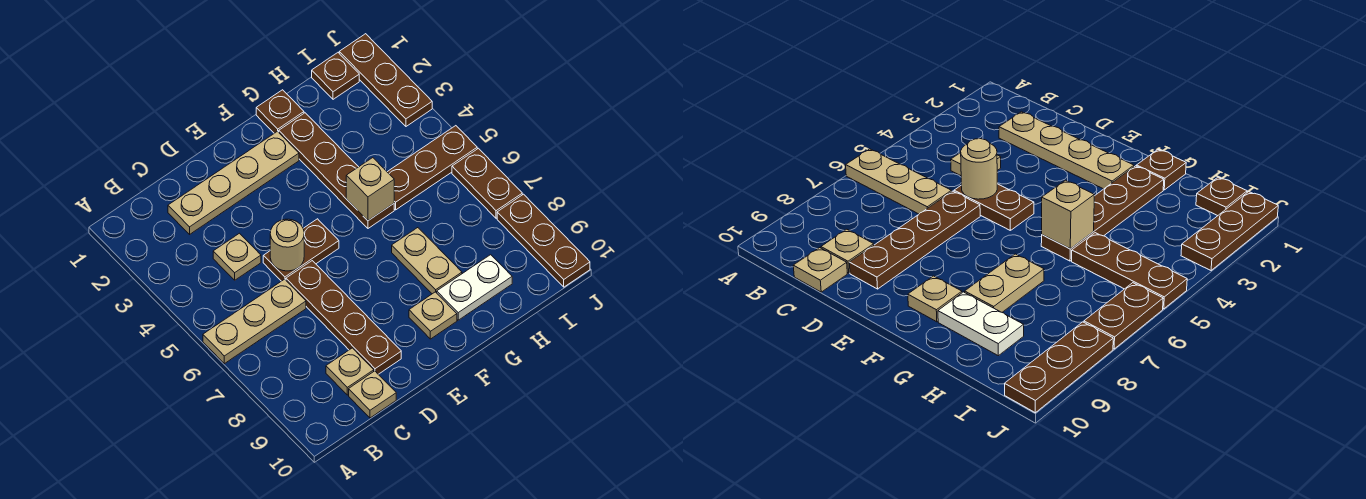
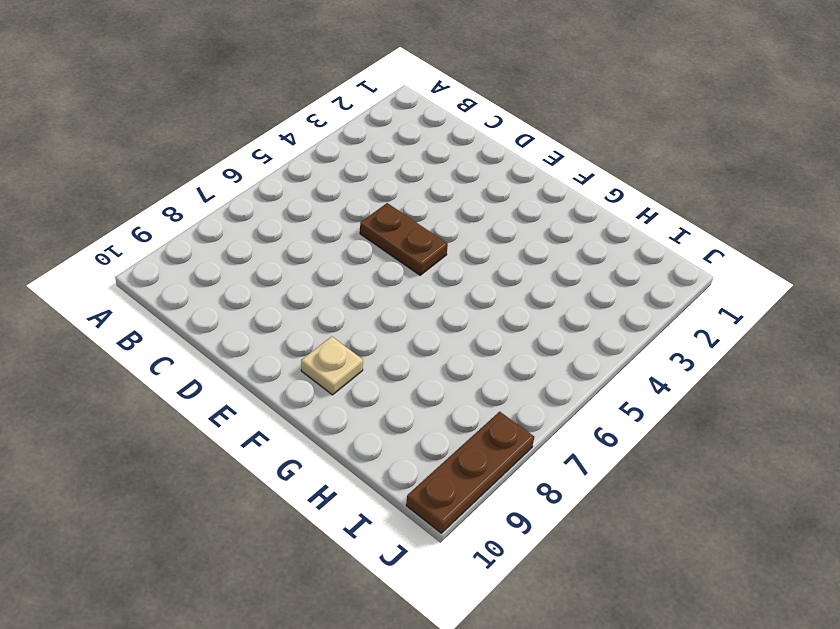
none -> tan 1x3 plate [203,279,306,364]
none -> tan 1x4 plate [168,131,299,234]
none -> tan 1x1 plate [213,233,261,280]

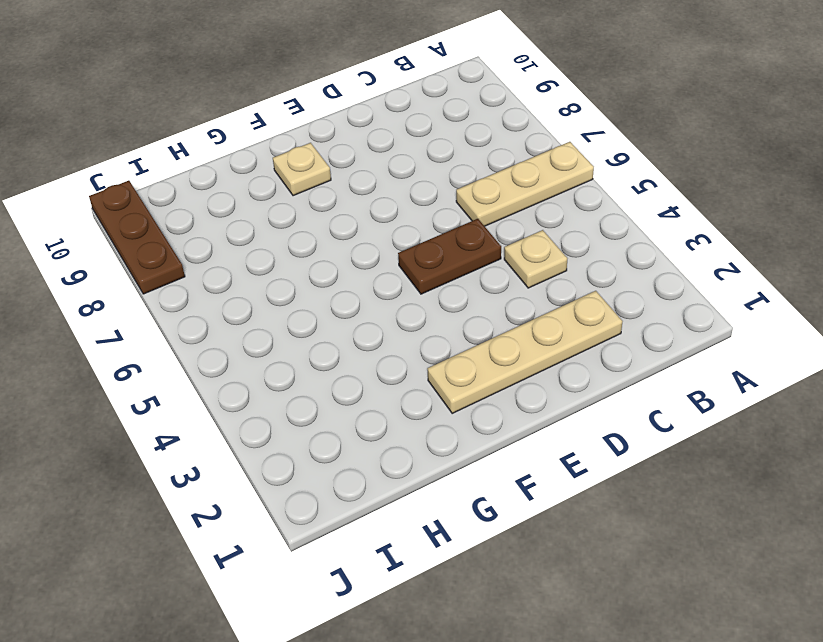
none -> tan 1x1 plate [326,348,374,395]
none -> tan 1x1 plate [349,371,396,418]
none -> brown 1x4 plate [286,261,401,374]

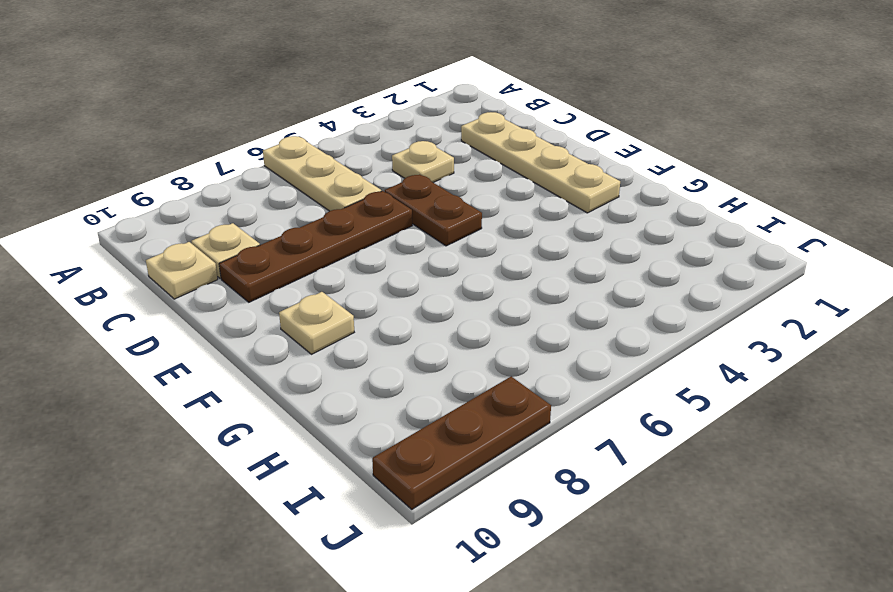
none -> brown 1x1 plate [256,90,304,133]
none -> brown 1x4 plate [279,113,394,228]
none -> tan 1x2 plate [392,228,462,294]

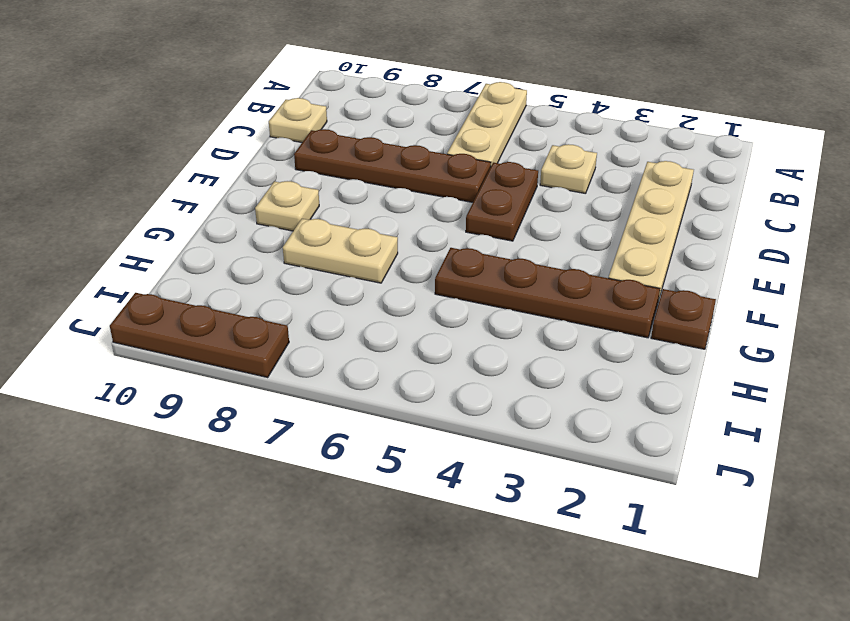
none -> tan 1x1 plate [326,348,374,395]
none -> white 1x2 plate [437,255,512,320]
none -> brown 1x3 plate [388,126,477,210]

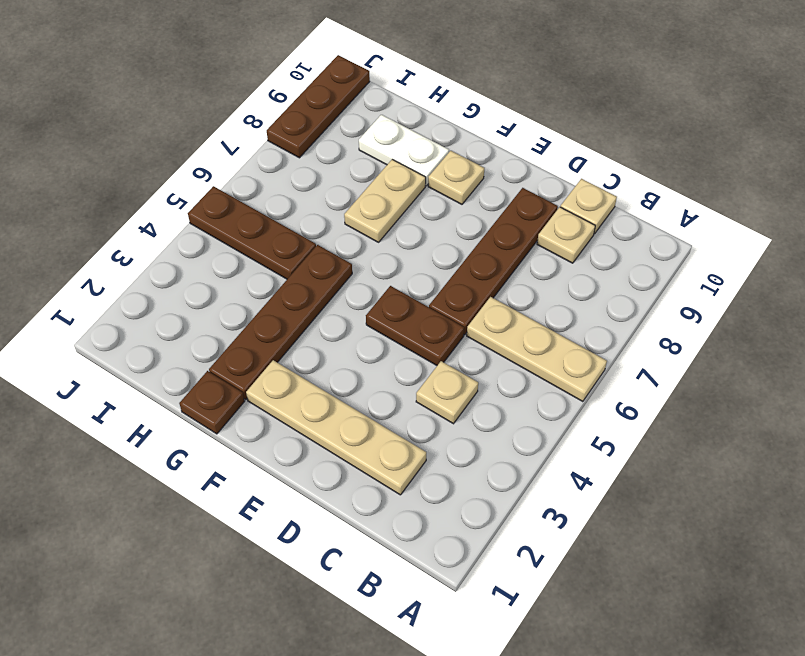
none -> brown 1x1 plate [312,53,359,99]
none -> brown 1x3 plate [339,34,432,126]
none -> brown 1x2 plate [452,148,522,218]

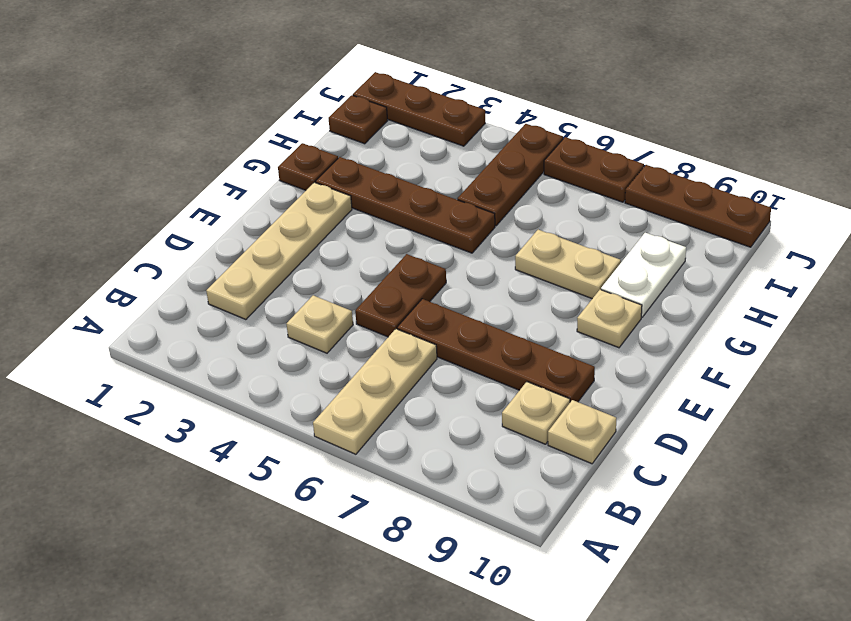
none -> tan 1x1 round brick [270,219,304,271]
none -> tan 1x1 brick [346,158,394,221]

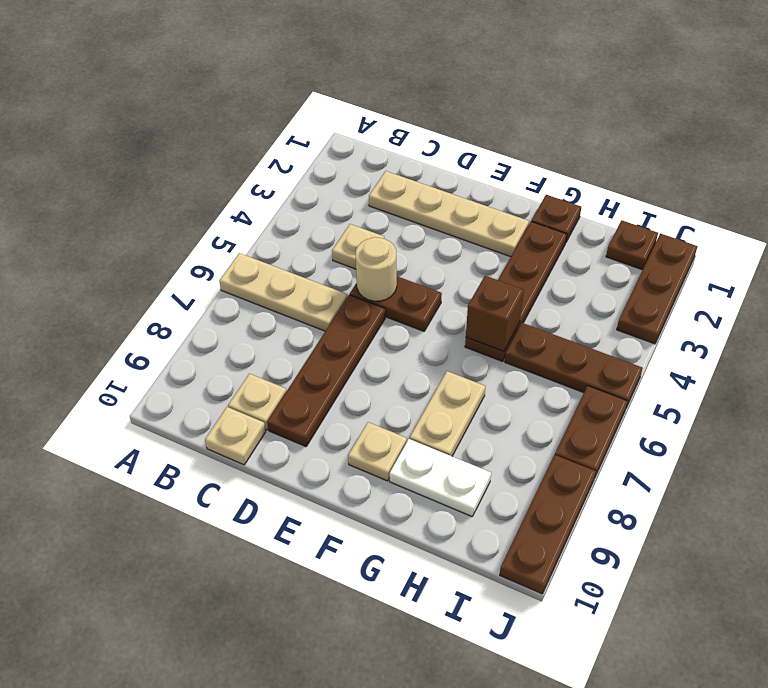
brown 1x1 brick [466,276,524,352] -> tan 1x1 brick [346,158,394,221]

